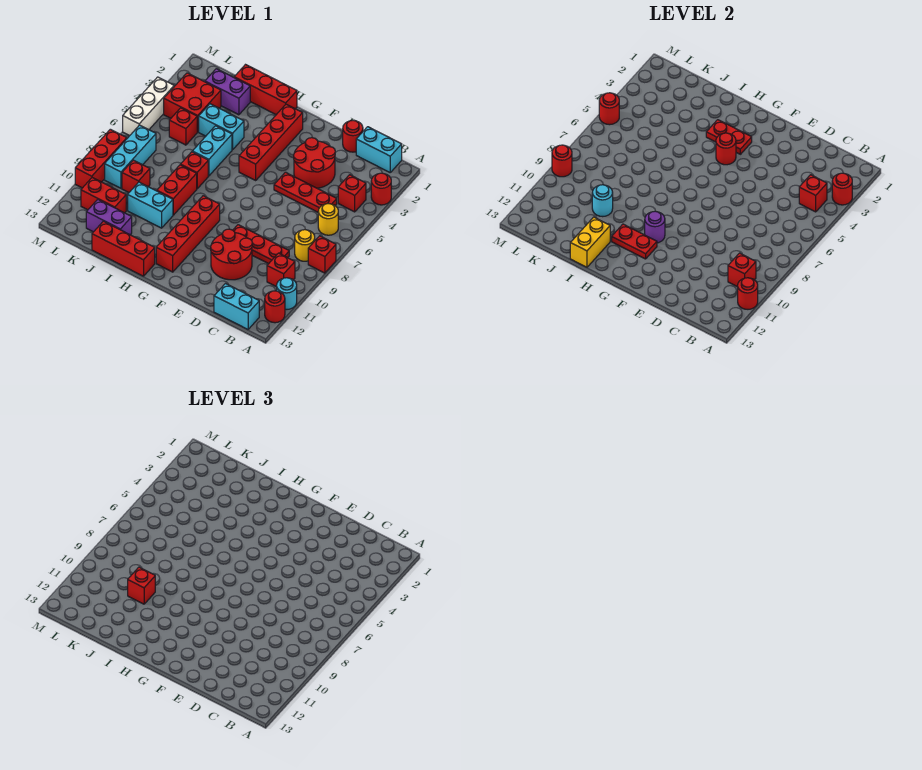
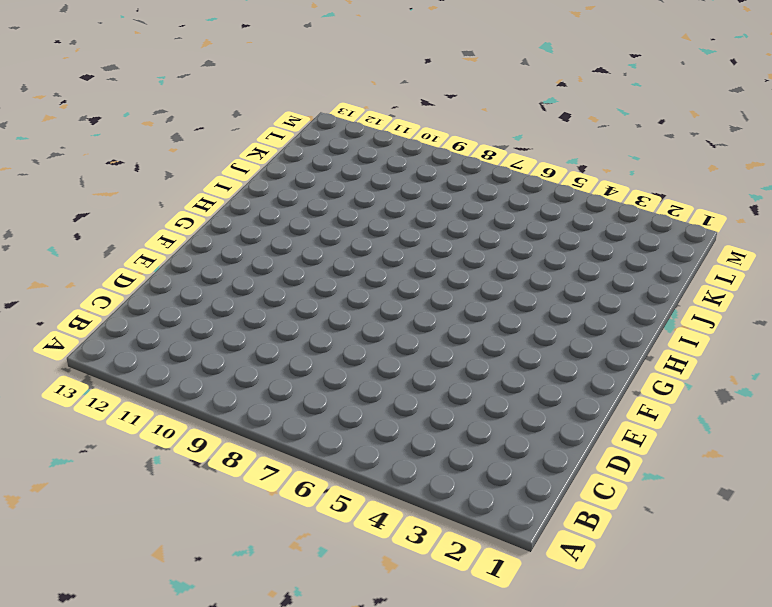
none -> red 1x1 round brick [371,173,391,205]
none -> red 1x1 brick [308,236,336,273]
none -> cyan 1x1 round brick [277,278,297,309]
none -> red 1x1 round brick [265,291,285,323]

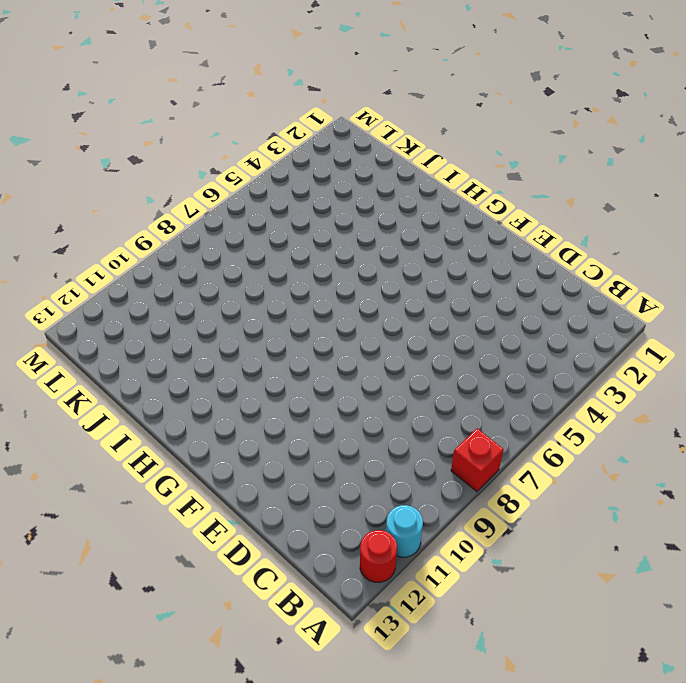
none -> red 1x1 round brick [371,173,391,205]
none -> cyan 1x2 brick [356,127,402,172]
none -> red 1x1 brick [338,175,366,212]
none -> yellow 1x1 round brick [318,204,338,235]

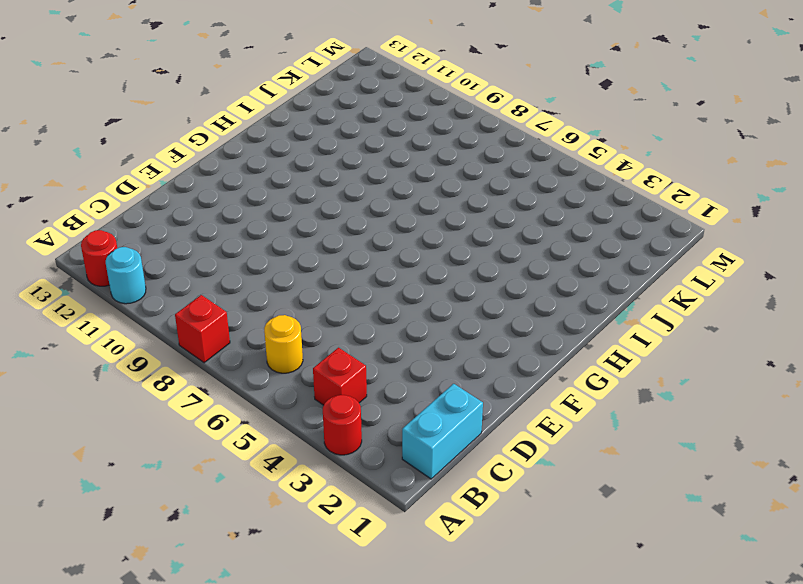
none -> yellow 1x1 round brick [295,230,315,261]
none -> red 1x1 brick [267,253,295,287]
none -> cyan 1x2 brick [214,284,259,329]
none -> red 1x3 plate [274,172,337,212]

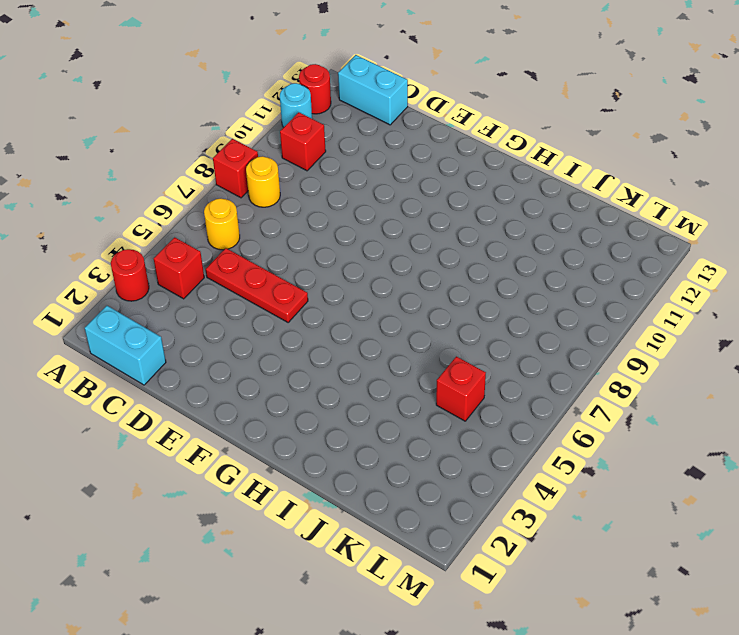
none -> red 1x3 plate [233,225,289,264]
none -> red 1x1 round brick [343,120,363,152]
none -> red 2x2 round brick [294,138,335,188]
none -> red 2x2 round brick [211,229,252,280]

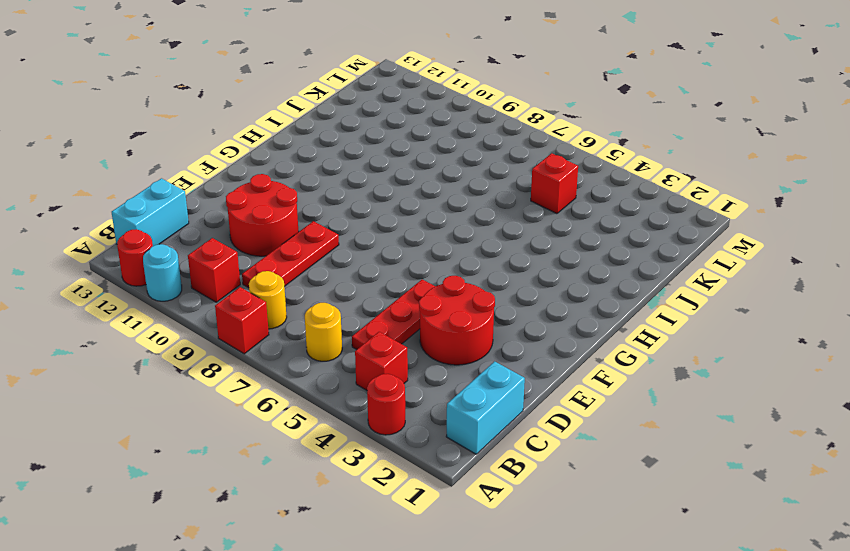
none -> red 1x1 round brick [343,120,363,152]
none -> red 1x4 brick [239,104,303,180]
none -> red 1x4 brick [156,196,220,272]
none -> red 1x3 brick [234,65,297,115]

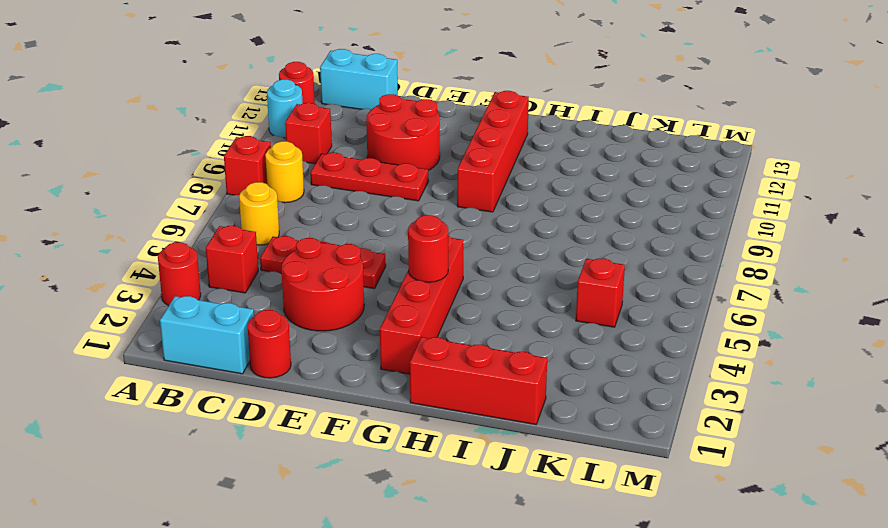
none -> red 1x3 brick [92,221,155,276]
none -> cyan 1x2 brick [199,104,244,150]
none -> cyan 1x2 brick [192,126,232,176]
none -> red 1x1 brick [181,152,208,189]

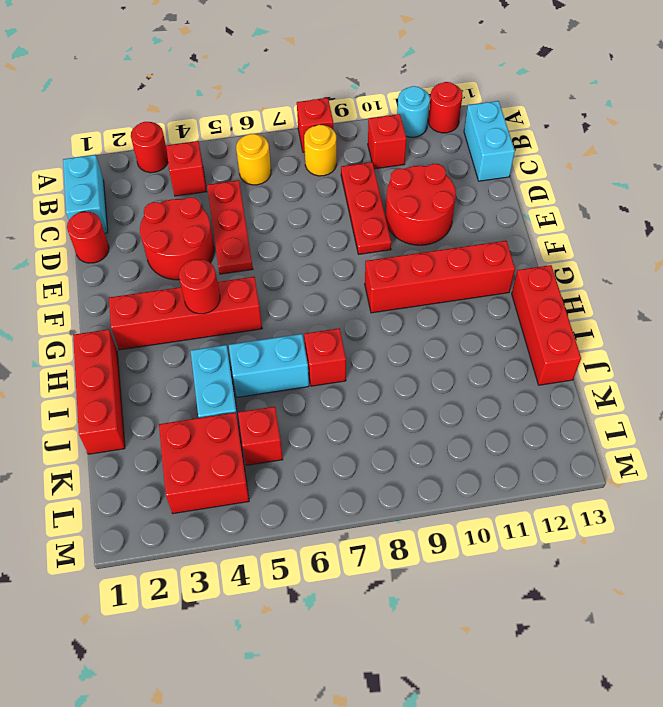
none -> red 1x2 brick [157,165,197,215]
none -> cyan 1x2 brick [128,182,173,228]
none -> purple 1x2 brick [205,69,250,115]
none -> purple 1x2 brick [86,200,132,235]

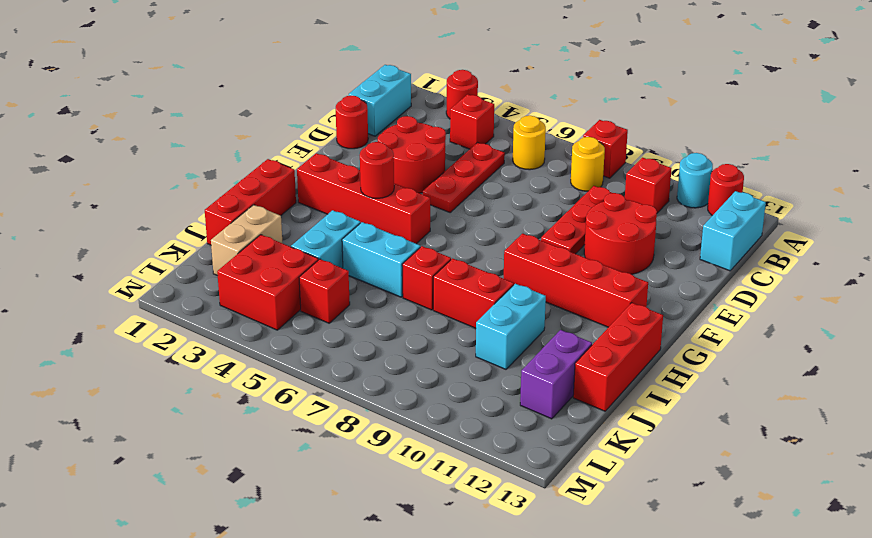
tan 1x2 brick [211,205,282,276] -> purple 1x2 brick [205,69,250,115]
none -> red 1x1 brick [122,160,150,192]
none -> red 1x2 brick [81,178,126,213]
none -> cyan 1x3 brick [105,125,156,188]
none -> white 1x3 brick [123,77,174,136]

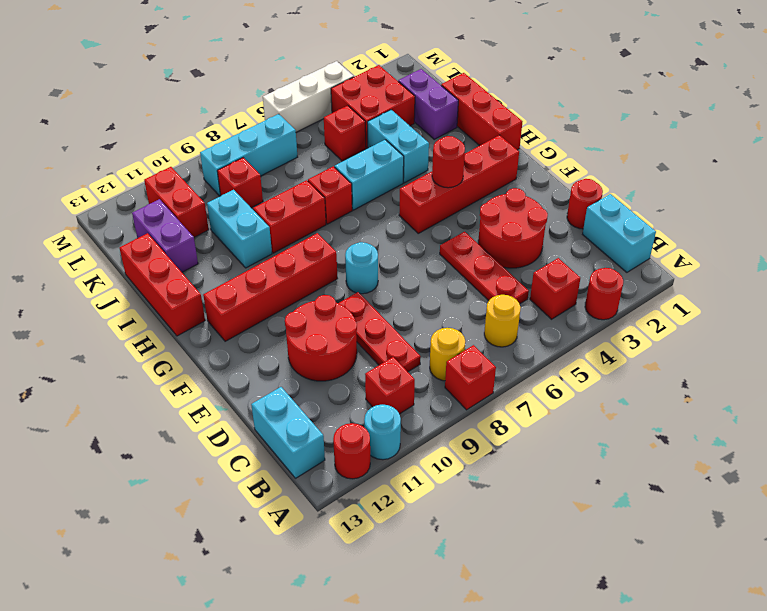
cyan 1x1 round brick [345,242,378,294] -> cyan 1x1 round brick moved to [592,185,613,217]
none -> red 1x3 brick [75,129,127,188]
none -> red 1x1 round brick [832,173,852,205]
none -> red 1x1 round brick [738,278,758,309]
none -> red 1x1 brick [799,175,827,212]

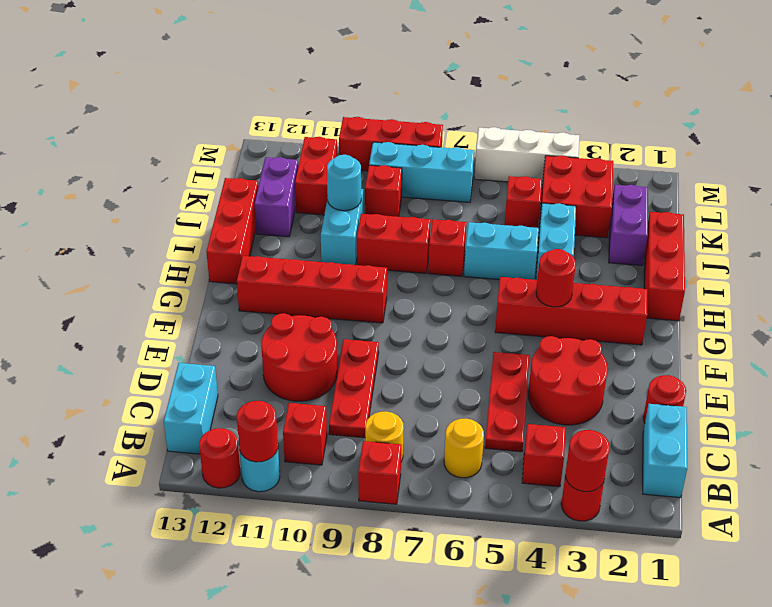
none -> red 1x1 brick [799,175,827,212]
none -> red 1x1 brick [728,253,756,287]
none -> red 1x2 plate [706,120,752,154]
none -> purple 1x1 round brick [645,211,665,243]

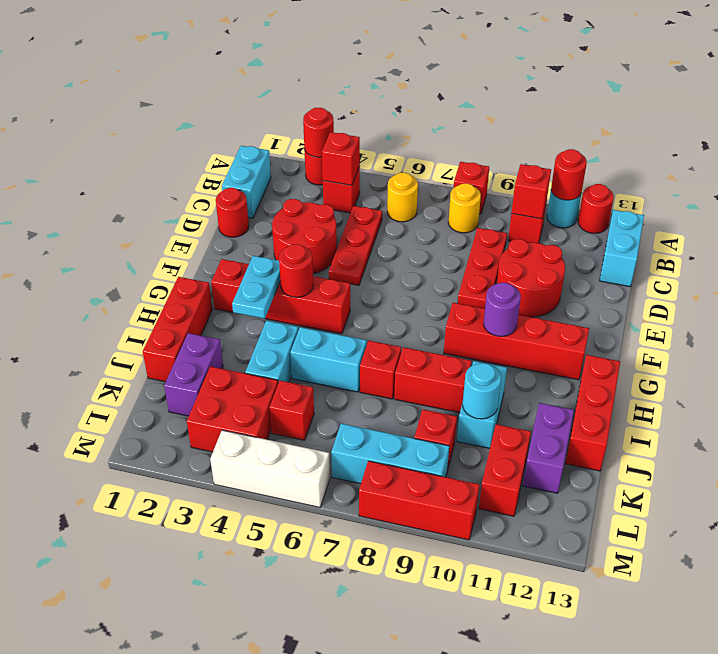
cyan 1x2 plate [232,256,280,319] -> red 1x2 plate [706,120,752,154]
none -> red 1x2 plate [612,224,657,259]
none -> yellow 1x2 brick [570,217,610,267]
none -> red 1x1 round brick [599,93,619,125]
none -> red 1x1 round brick [552,145,572,177]

